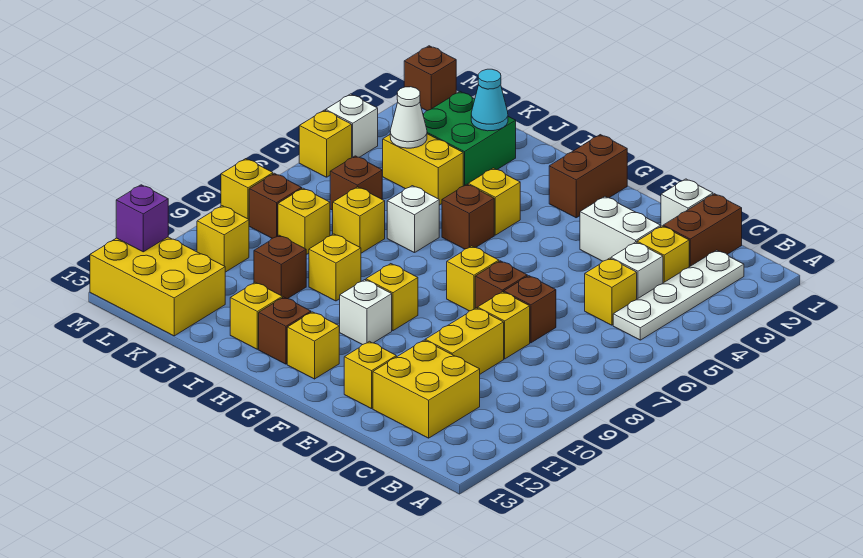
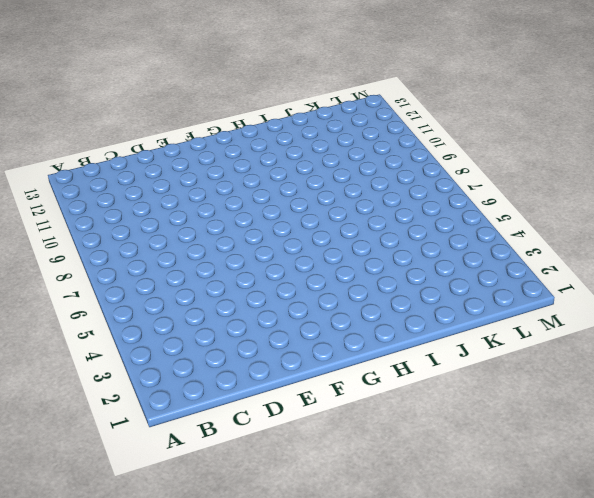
none -> white 1x4 plate [613,250,744,340]
none -> brown 1x2 brick [663,194,742,267]
none -> yellow 1x1 brick [637,226,689,283]
none -> white 1x1 brick [611,242,663,299]

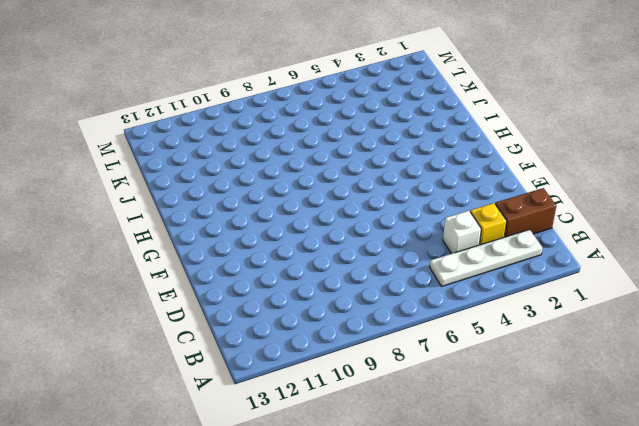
none -> yellow 1x1 brick [585,258,637,325]
none -> yellow 2x2 brick [373,340,480,438]
none -> white 1x1 brick [661,179,713,226]
none -> white 1x2 brick [580,197,661,261]

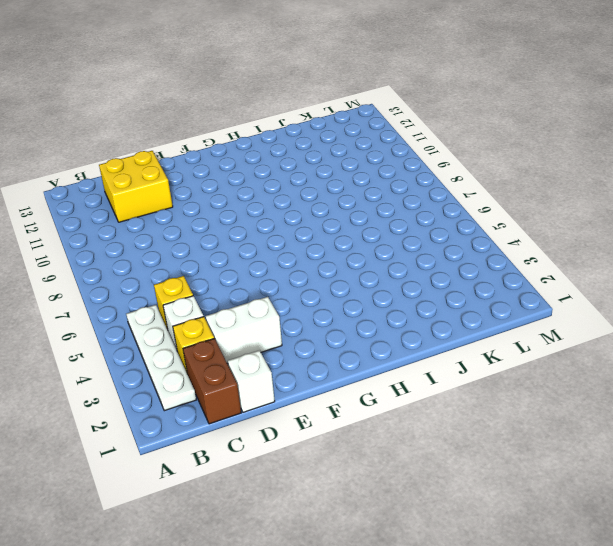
none -> brown 1x1 brick [504,276,556,343]
none -> yellow 1x1 brick [478,292,530,359]
none -> yellow 1x2 brick [425,308,504,374]
none -> brown 1x1 brick [475,261,527,308]

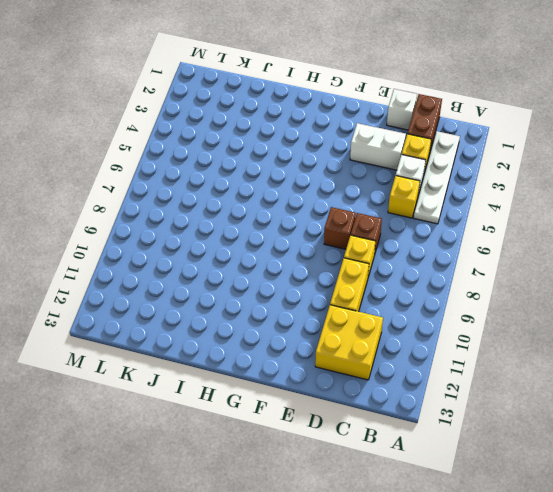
none -> yellow 1x1 brick [344,341,396,409]
none -> yellow 1x1 brick [447,246,499,311]
none -> brown 1x2 brick [549,135,627,218]
none -> yellow 1x1 brick [366,264,418,331]

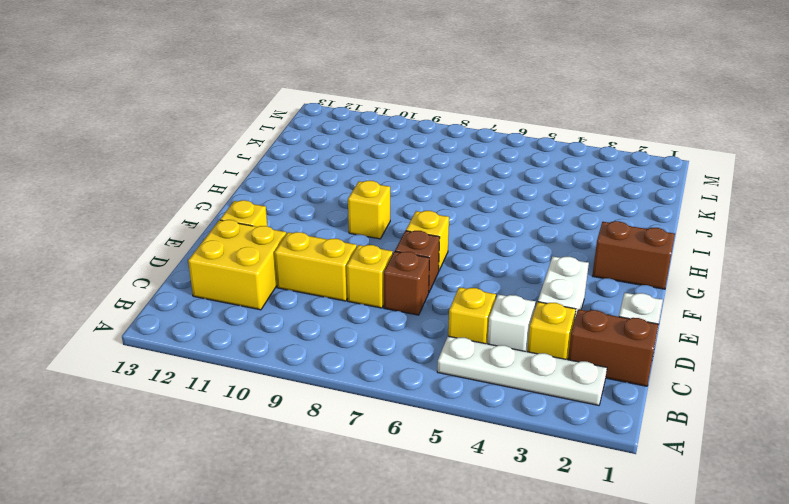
none -> white 1x1 brick [340,280,392,345]
none -> yellow 1x1 brick [287,312,339,379]
none -> yellow 1x1 brick [468,168,520,235]
none -> brown 1x1 brick [442,184,494,249]

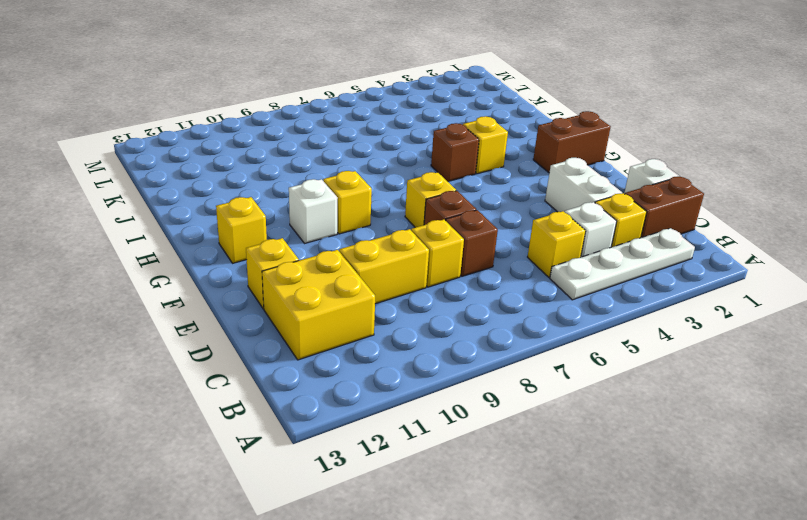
none -> brown 1x1 brick [259,297,311,364]
none -> white 1x1 brick [387,186,439,253]
none -> yellow 1x1 brick [309,234,361,301]
none -> yellow 1x1 brick [230,282,282,349]

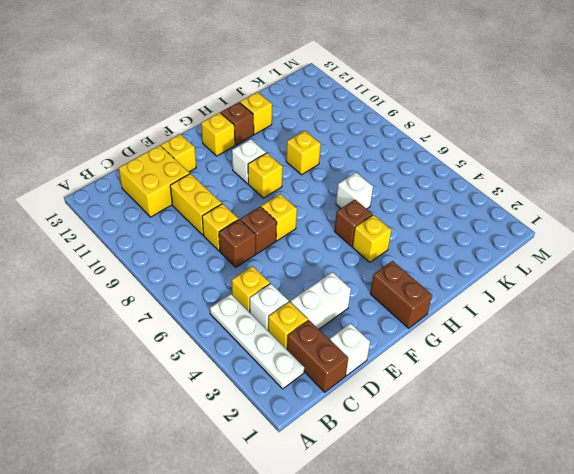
none -> green 2x2 brick [423,92,516,186]
none -> yellow 1x2 brick [383,134,463,205]
none -> yellow 1x1 brick [333,187,385,253]
none -> brown 1x1 brick [254,235,306,299]

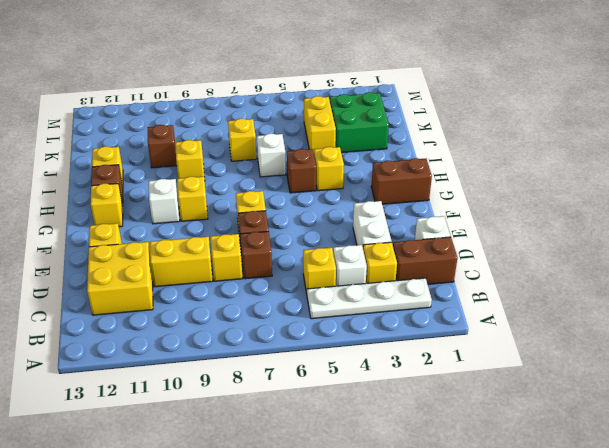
none -> brown 1x1 brick [330,156,382,210]
none -> yellow 1x1 brick [278,188,330,255]
none -> yellow 2x3 brick [90,237,225,336]
none -> brown 1x1 brick [249,173,302,238]

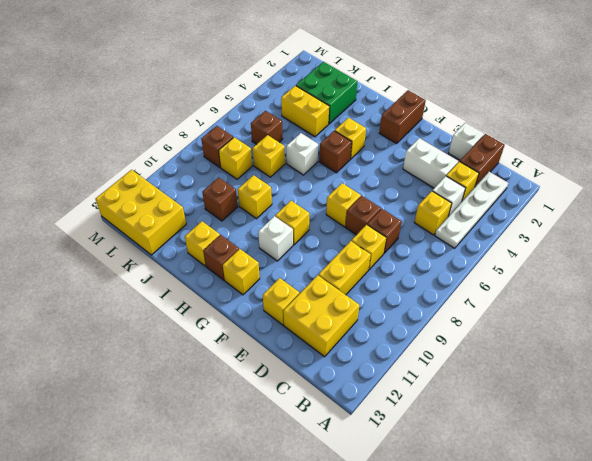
none -> yellow 1x1 brick [197,206,249,272]
none -> brown 1x1 brick [404,46,456,111]
none -> white 1x1 brick [326,94,378,158]
none -> yellow 1x1 brick [299,110,352,177]

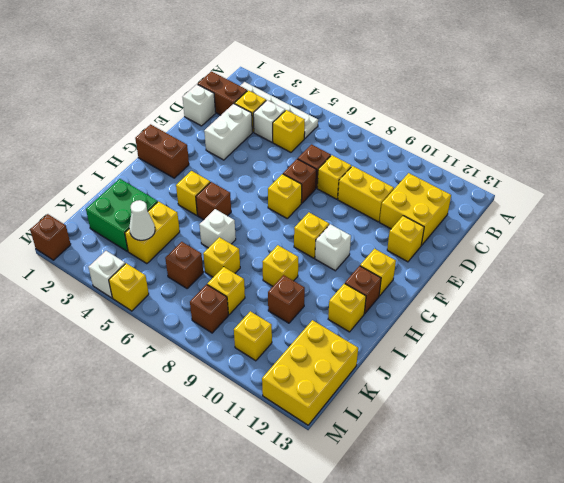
none -> yellow 1x1 brick [221,159,273,219]
none -> cyan 1x1 cone [471,69,508,131]
none -> purple 1x1 brick [116,185,168,252]

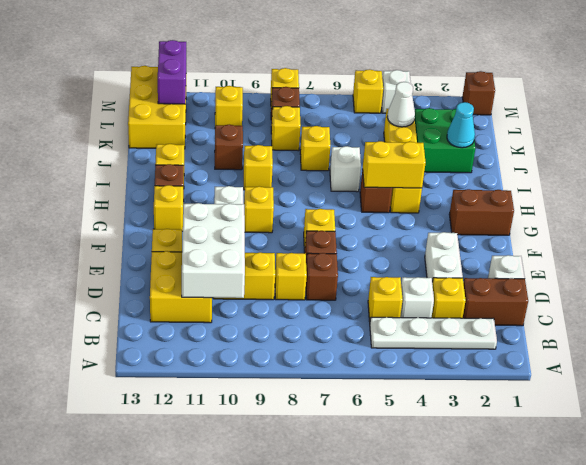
white 2x3 brick [182,203,245,298] -> none
yellow 1x2 brick [363,141,426,188] -> none
purple 1x2 brick [158,40,186,104] -> purple 1x1 brick [116,185,168,252]
none -> brown 1x1 brick [330,156,382,210]

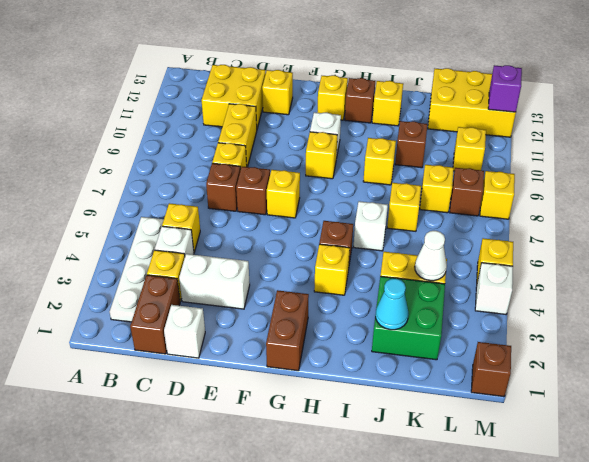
none -> brown 1x1 brick [330,156,382,210]

